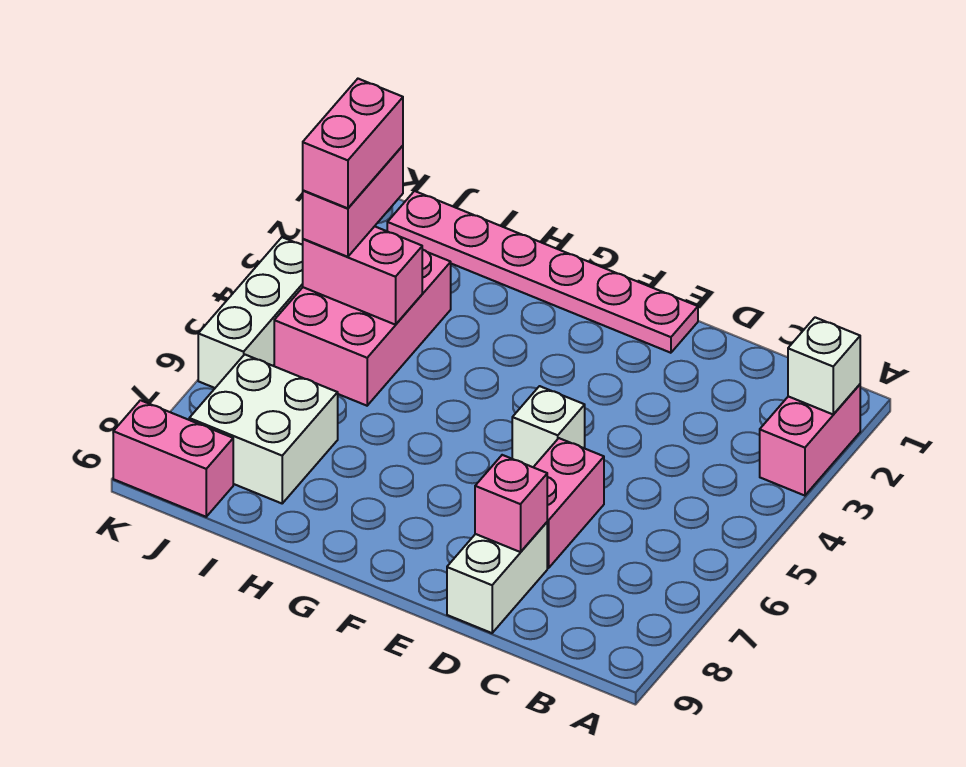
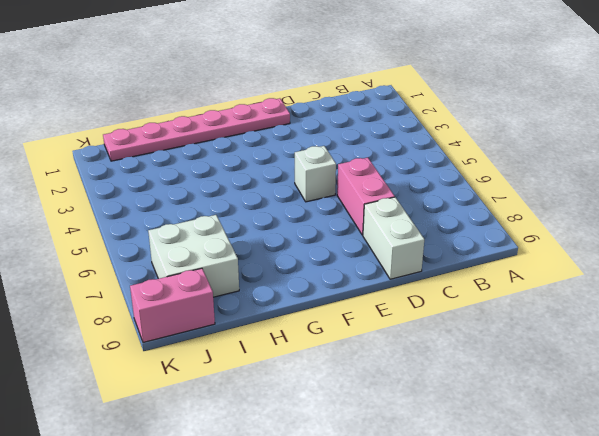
none -> pink 1x2 brick [760,384,860,496]
none -> pink 2x3 brick [274,250,451,406]
none -> white 1x3 brick [198,237,303,388]

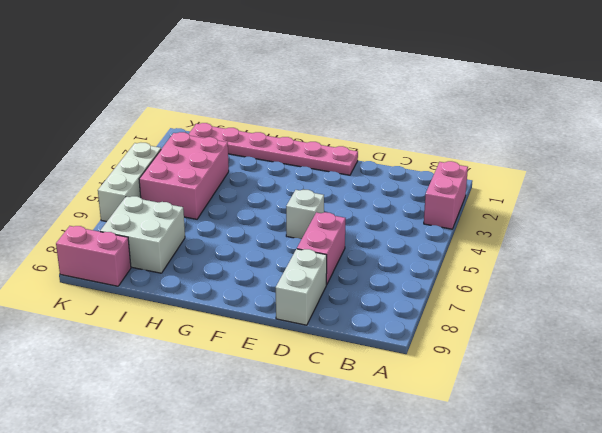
none -> white 1x1 brick [788,317,860,414]
none -> pink 1x1 brick [475,455,547,552]
none -> pink 1x2 brick [303,226,422,325]

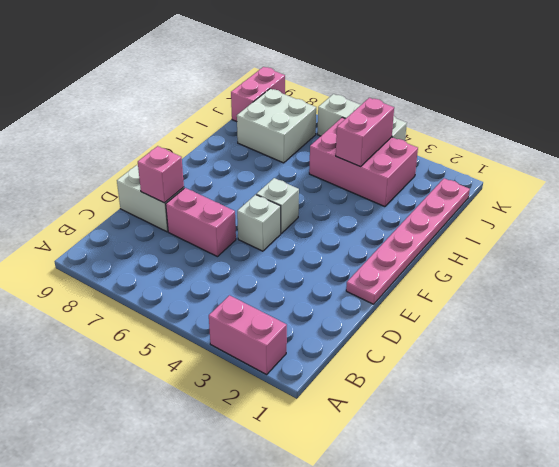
white 1x1 brick [256,178,299,233] -> white 1x1 brick moved to [788,317,860,414]
none -> pink 1x2 brick [303,146,403,257]
none -> pink 1x2 brick [303,79,403,208]

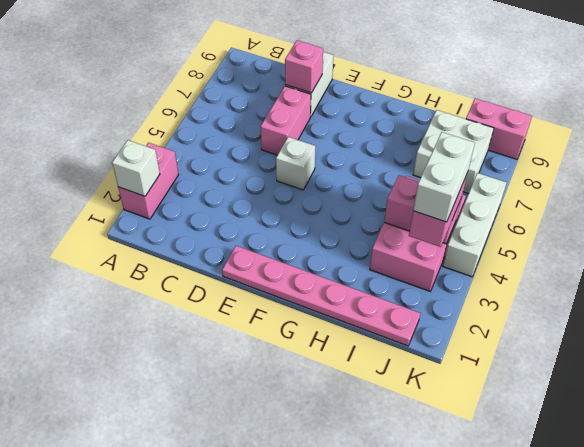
white 1x2 brick [413,132,475,222] -> pink 1x2 brick [303,79,403,208]

